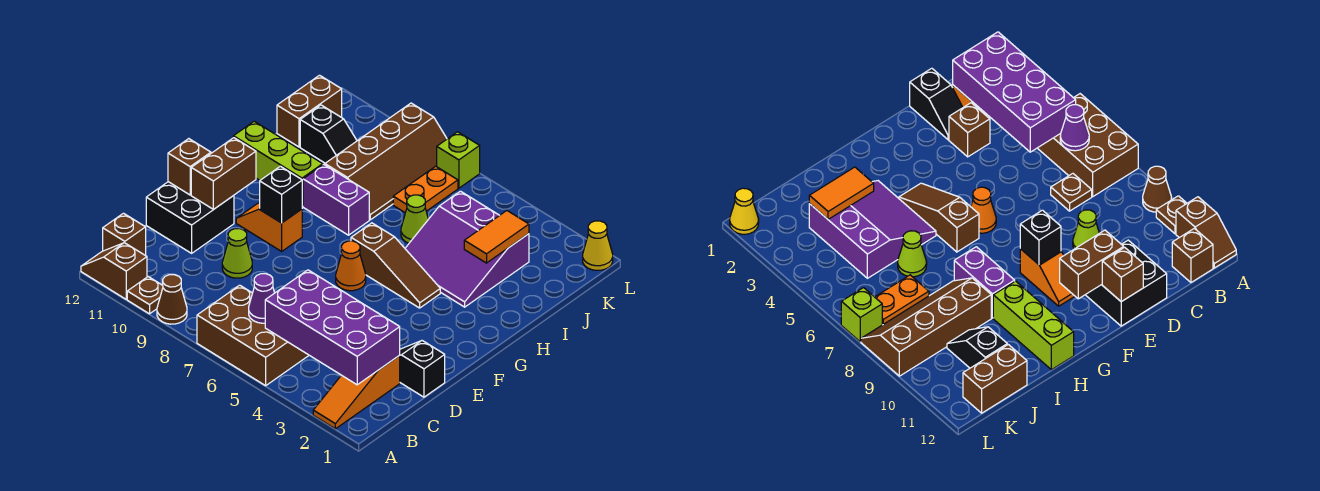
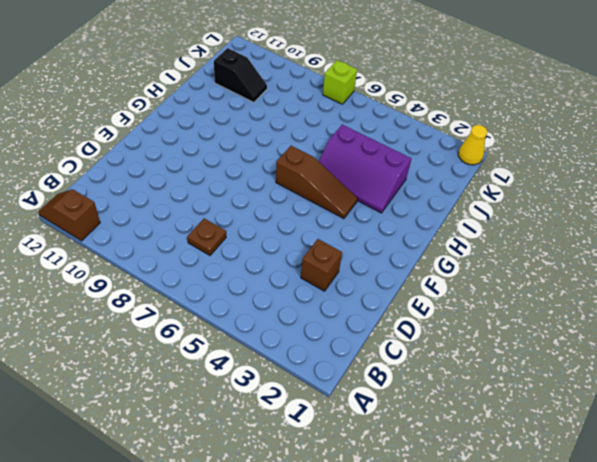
purple 2x3 slope [319,125,412,213] -> purple 3x3 slope [405,191,529,307]
none -> orange 1x3 slope [313,355,400,429]
none -> brown 2x3 brick [197,285,308,386]
none -> brown 1x1 cone [157,275,187,324]
none -> brown 1x1 plate [127,277,163,314]

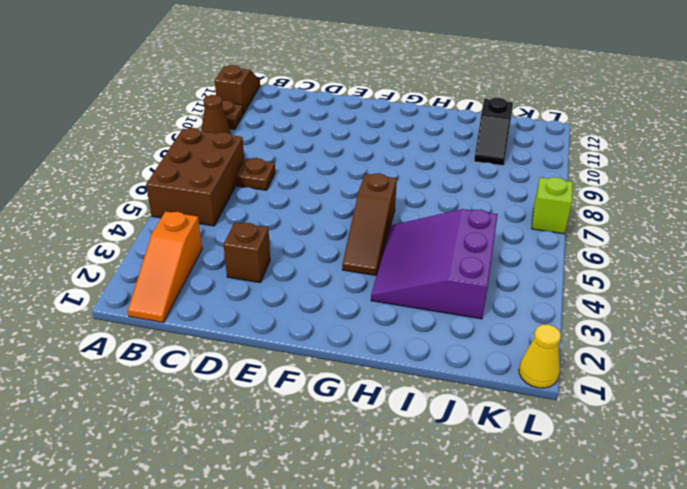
orange 1x3 slope [128,212,202,322] -> orange 1x3 slope turned to [313,355,400,429]
none -> brown 1x1 brick [103,213,146,255]
none -> black 1x2 slope [400,341,445,397]
none -> lime 1x1 cone [222,229,252,278]
none -> black 2x2 brick [146,182,234,253]

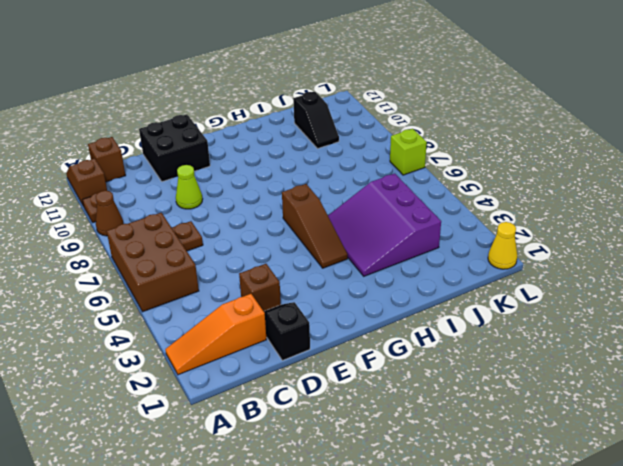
none -> orange 1x1 cone [336,241,366,291]
none -> orange 1x2 slope [236,203,302,251]
none -> purple 1x2 brick [303,165,369,235]
none -> lime 1x3 brick [233,121,323,206]

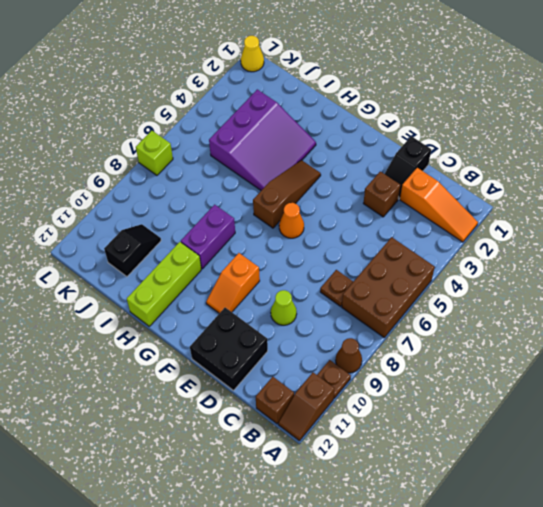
none -> lime 1x1 cone [401,195,428,243]
none -> brown 2x4 slope [325,103,447,220]
none -> orange 1x2 plate [393,166,458,213]
none -> brown 1x2 brick [277,75,342,147]

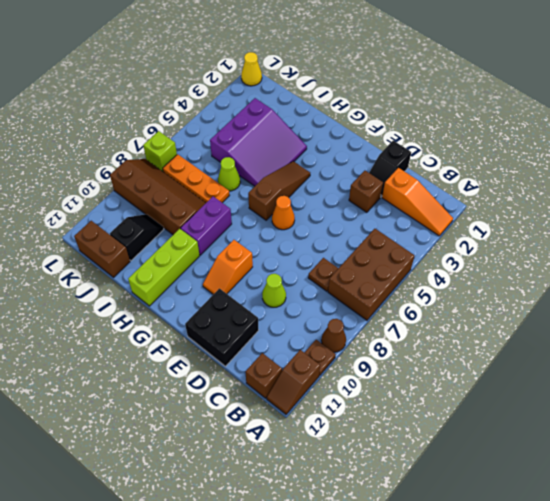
orange 1x3 plate [163,154,229,203] -> orange 1x2 plate [393,166,458,213]
none -> purple 2x4 brick [265,270,400,385]
none -> purple 1x1 cone [249,274,275,323]
none -> brown 1x2 brick [191,138,256,210]
none -> brown 1x1 brick [168,139,211,195]

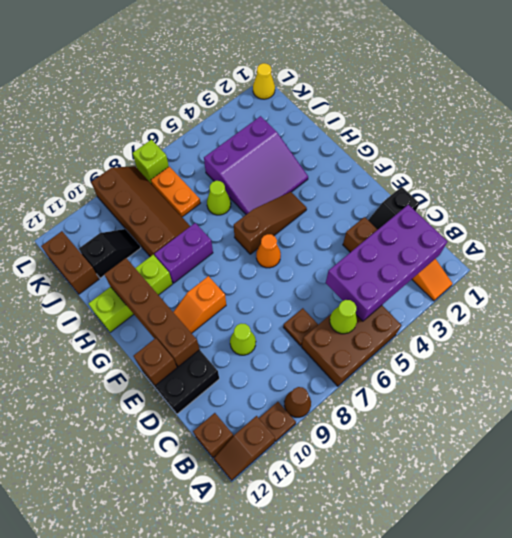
lime 1x1 cone [330,300,357,334] -> purple 1x1 cone [249,274,275,323]
brown 1x4 brick [104,258,200,367] -> brown 1x2 brick [191,138,256,210]
none -> black 1x1 brick [260,166,302,223]
none -> orange 1x2 tile [464,211,529,263]

